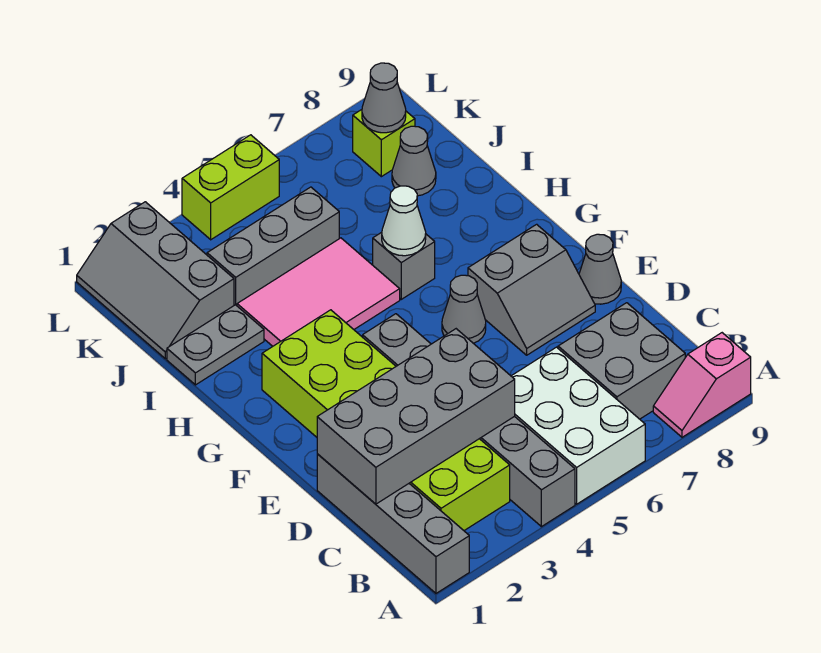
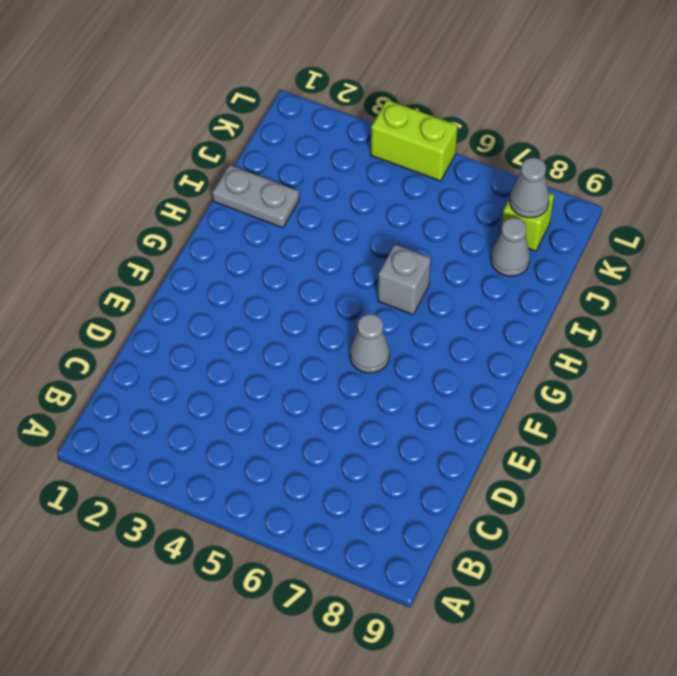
none -> grey 1x4 brick [317,454,469,593]
none -> grey 1x6 brick [363,314,575,527]
none -> white 2x3 brick [512,347,645,504]

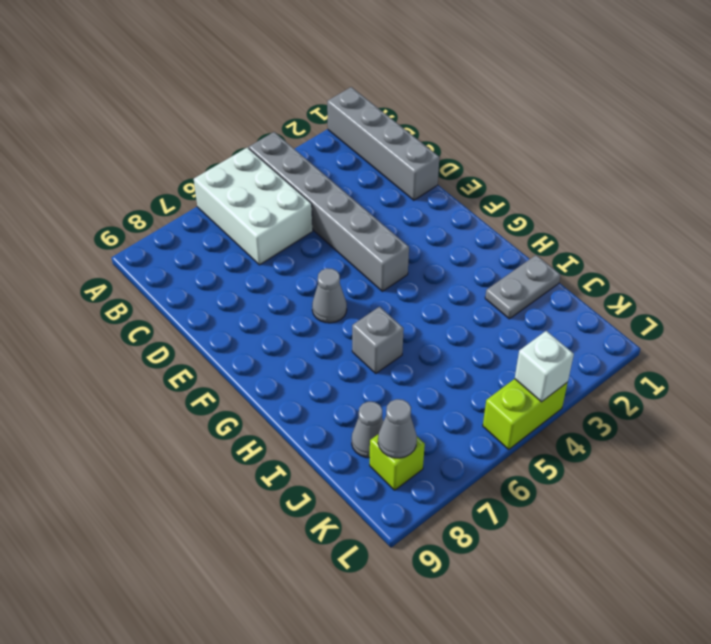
white 1x1 brick [515,331,574,402] -> none
none -> pink 1x2 slope [653,333,751,437]
none -> lime 2x6 brick [262,310,510,530]
none -> grey 2x2 brick [558,303,685,419]

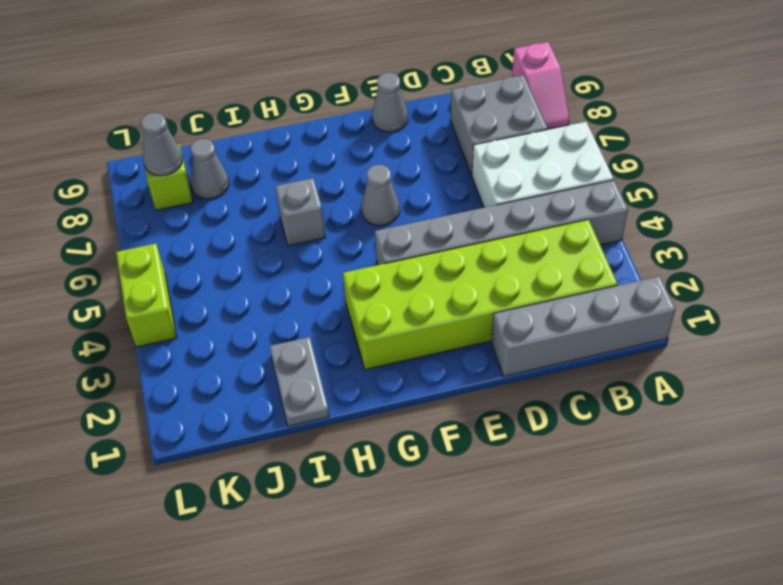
none -> grey 2x2 slope [468,224,595,355]
none -> pink 2x3 tile [237,238,400,346]
none -> grey 2x3 slope [77,202,234,359]

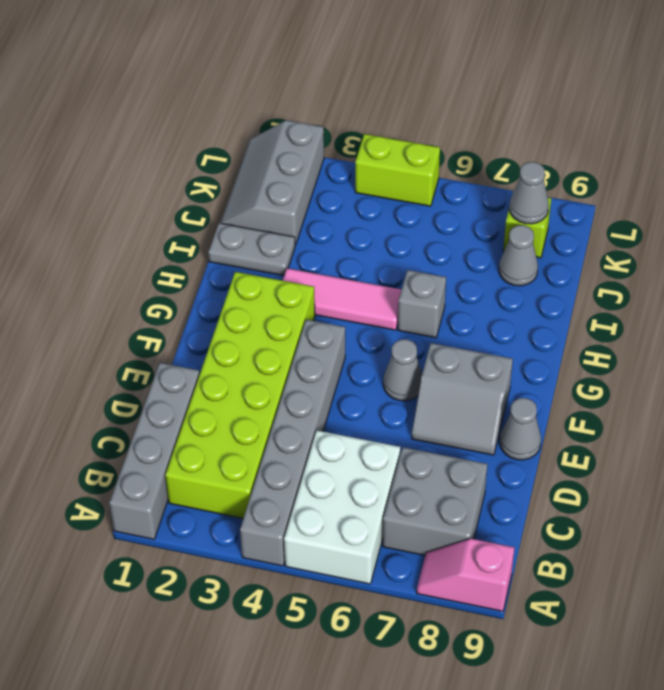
pink 1x3 tile [283,268,402,330] -> pink 2x3 tile [237,238,400,346]
none -> grey 1x3 brick [207,187,339,306]
none -> grey 2x4 brick [317,329,515,504]
none -> white 1x1 cone [382,186,426,256]

